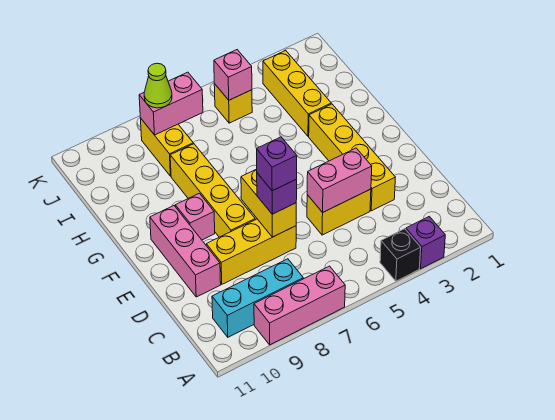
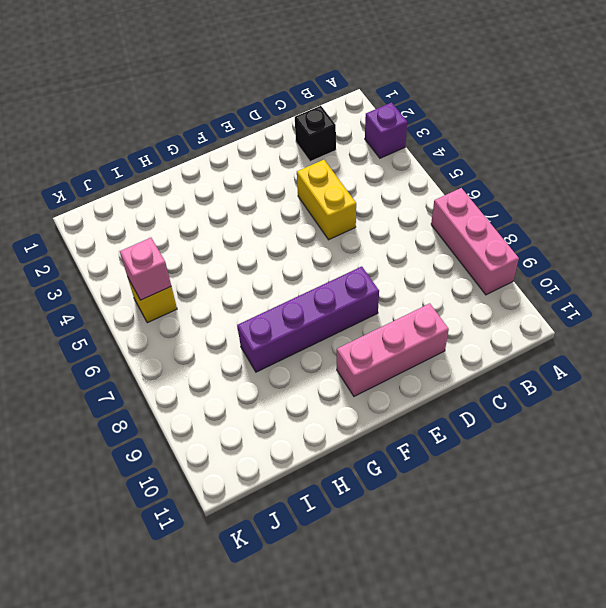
black 1x1 brick [295,106,336,161] -> black 1x1 brick moved to [380,229,421,281]
purple 1x4 brick [237,267,379,372] -> yellow 1x4 brick [170,144,255,237]
none -> cyan 1x3 brick [212,259,303,337]
none -> yellow 1x4 brick [309,104,395,211]
none -> yellow 1x3 brick [206,219,296,284]

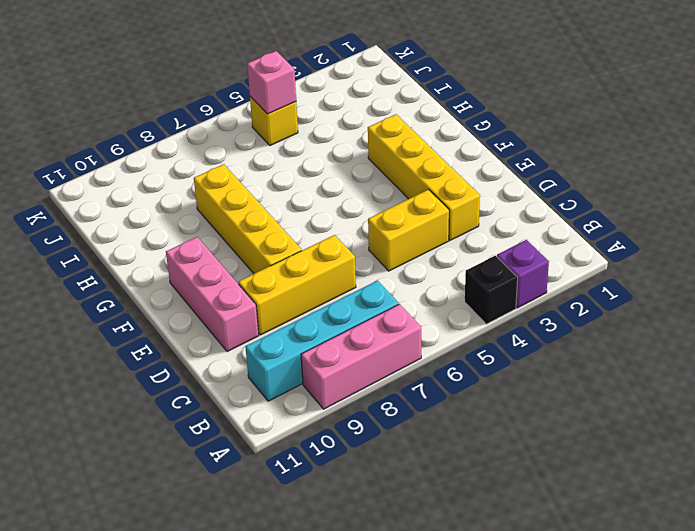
cyan 1x4 brick [246,281,399,401] -> cyan 1x3 brick [212,259,303,337]
none -> pink 1x1 brick [175,193,215,240]
none -> yellow 1x3 brick [263,51,331,136]
none -> yellow 1x2 brick [140,118,193,176]

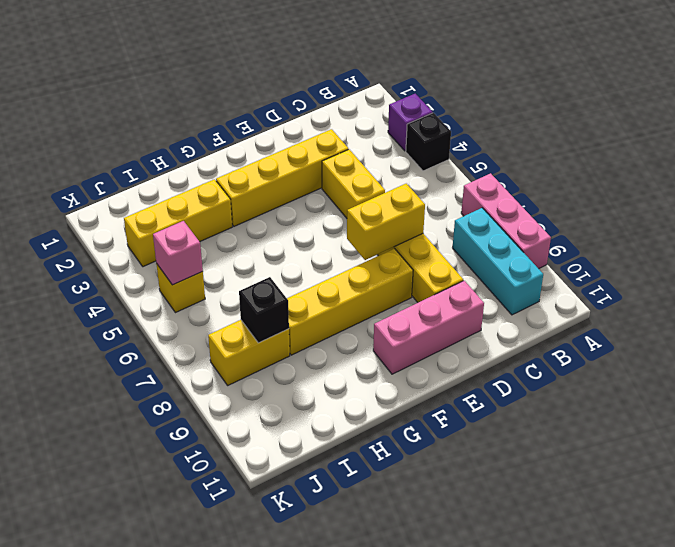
black 1x1 brick [239,277,289,343] -> none
none -> pink 1x1 brick [175,193,215,240]
none -> pink 1x2 brick [307,148,372,212]
none -> pink 1x2 brick [139,72,203,135]

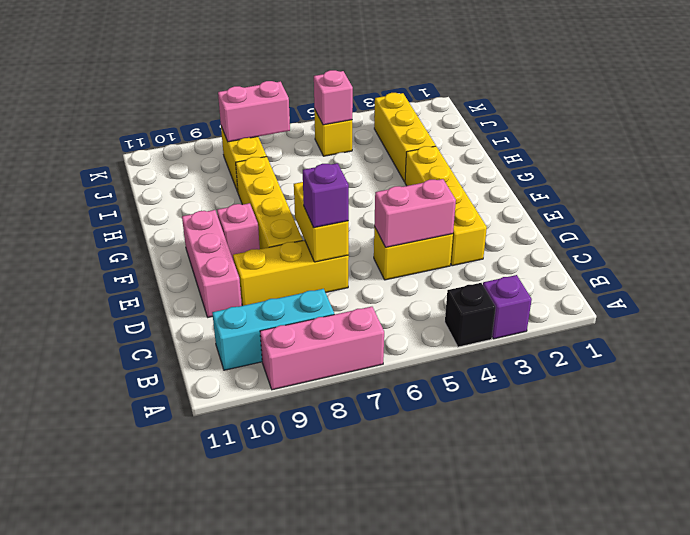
none -> lime 1x1 cone [144,63,172,108]
none -> purple 1x1 brick [257,137,297,191]

